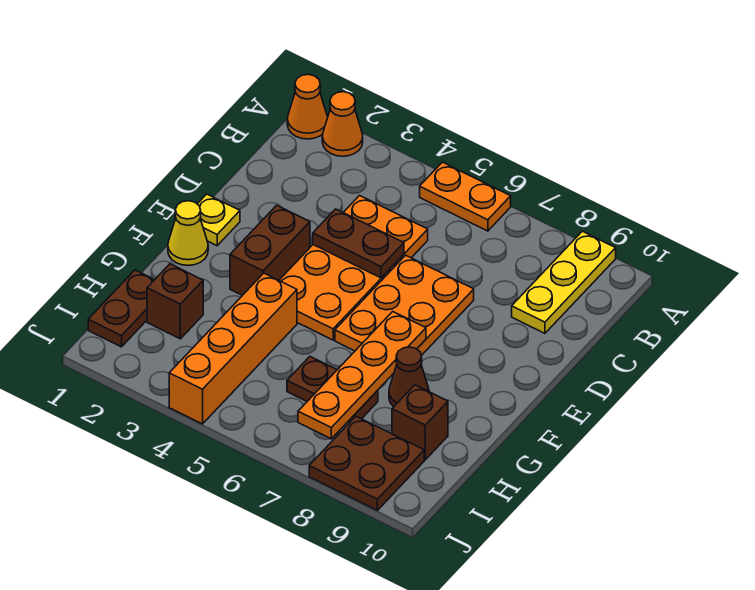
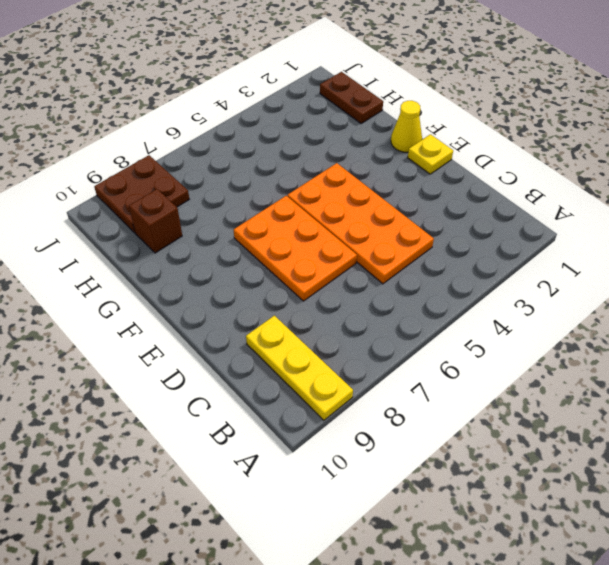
none -> orange 1x1 cone [287,74,328,139]
none -> orange 1x1 cone [322,92,363,156]
none -> orange 1x2 plate [420,162,511,231]

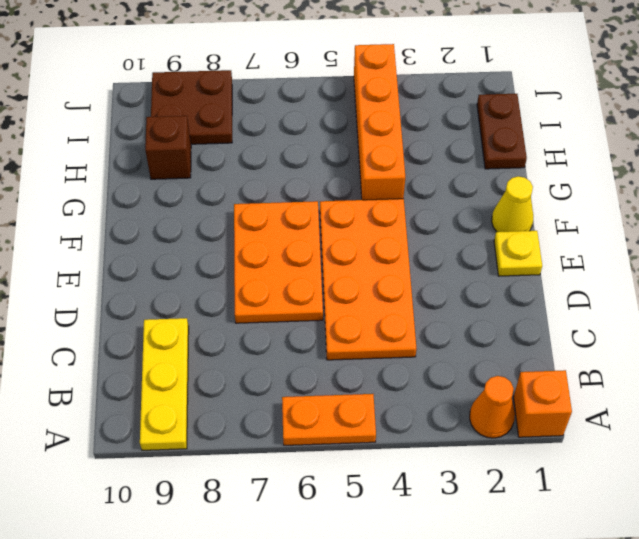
orange 1x1 brick [514,370,572,437] -> orange 1x1 cone [287,74,328,139]
none -> brown 1x2 brick [230,205,310,295]
none -> brown 1x1 cone [389,347,429,406]
none -> brown 1x1 brick [147,264,203,339]

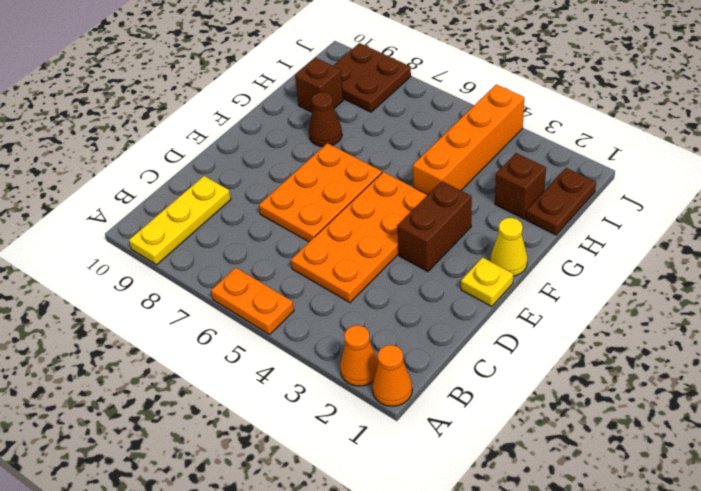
none -> brown 1x2 plate [287,357,378,423]
none -> brown 1x2 plate [313,209,404,278]
none -> orange 1x4 plate [298,312,426,439]

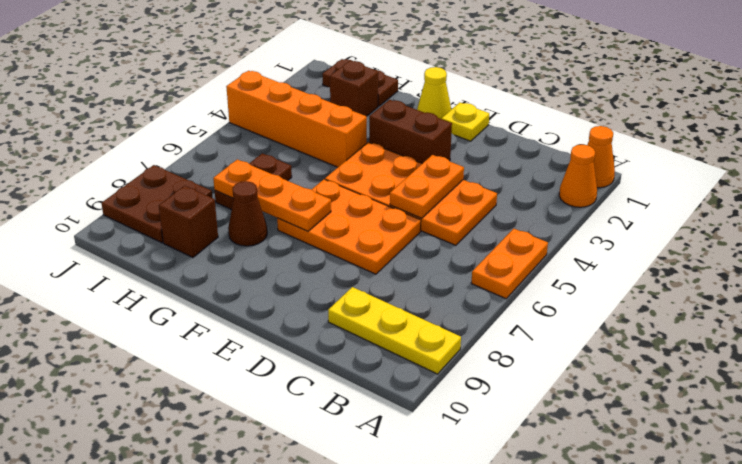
orange 1x2 plate [390,155,464,218] -> brown 1x2 plate [313,209,404,278]
orange 1x3 plate [213,159,331,231] -> orange 1x4 plate [298,312,426,439]

